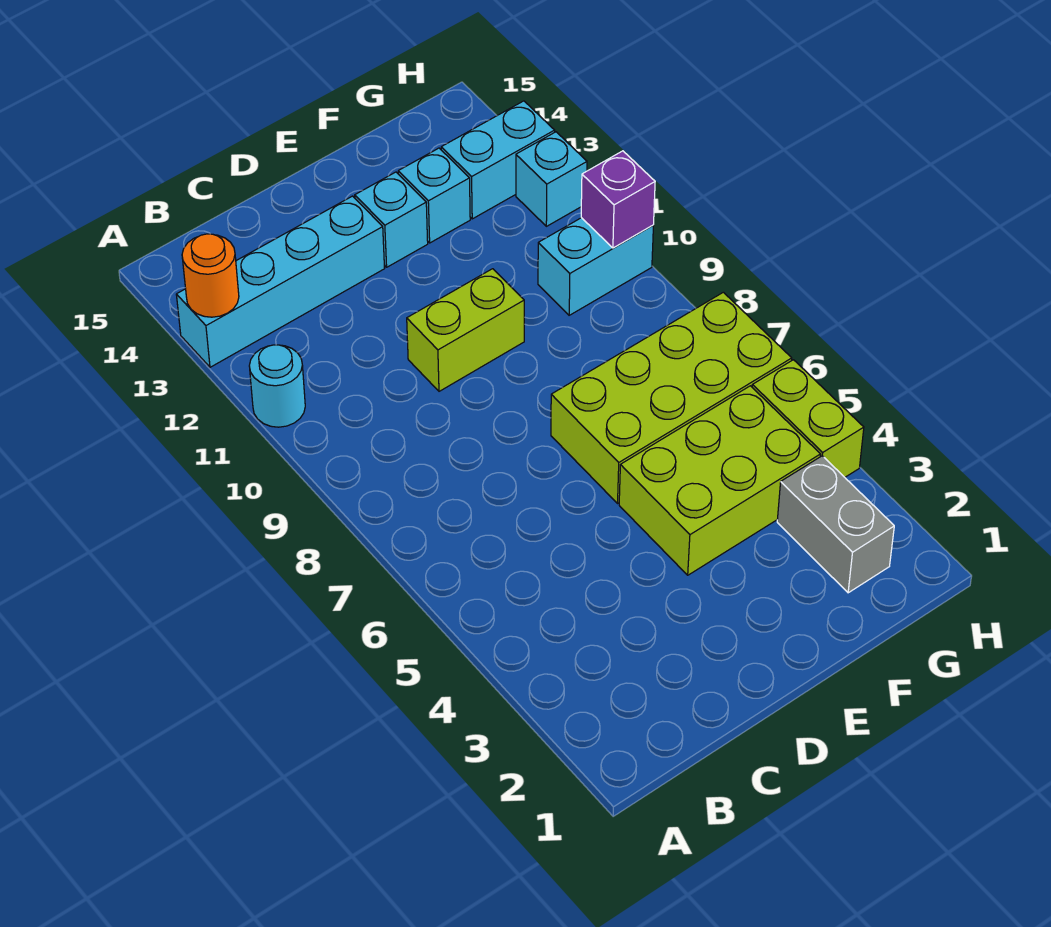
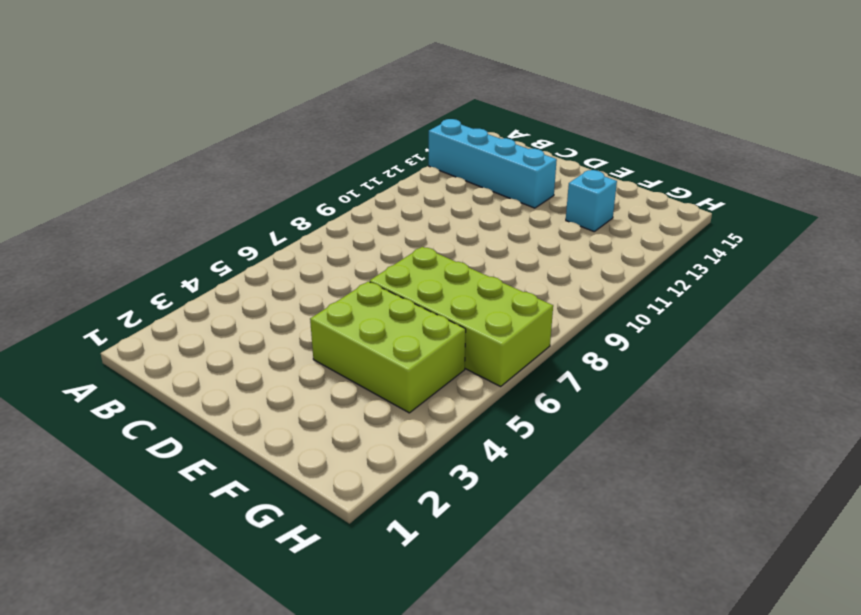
none -> cyan 1x1 round brick [249,345,305,427]
none -> lime 1x2 brick [407,269,524,391]
none -> cyan 1x1 brick [355,172,428,267]

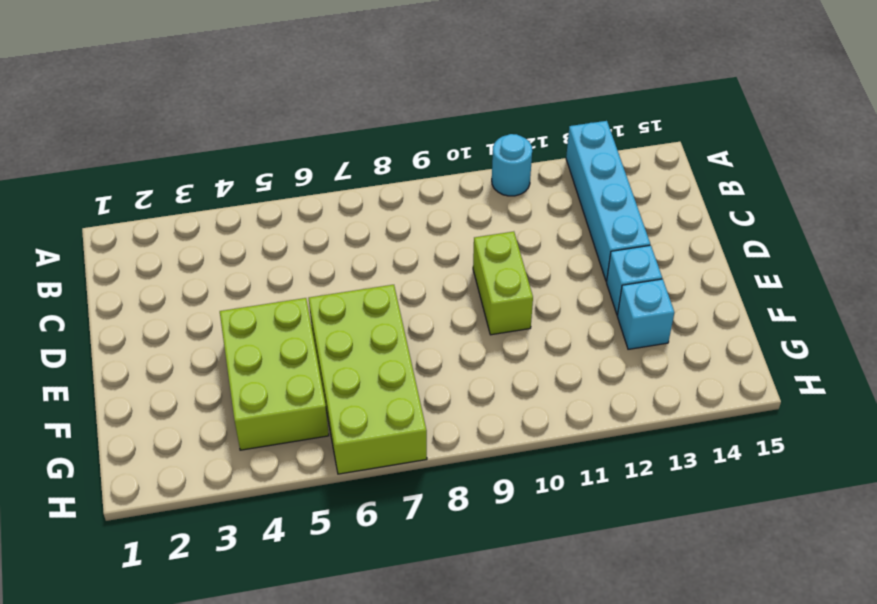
none -> grey 1x2 brick [777,456,894,593]
none -> cyan 1x2 brick [538,218,653,315]
none -> cyan 1x2 brick [441,101,555,219]

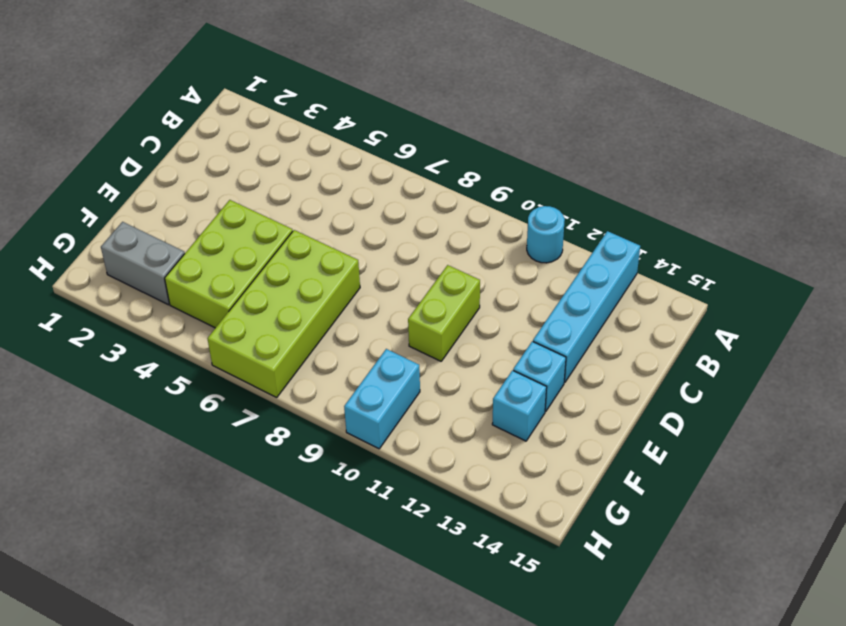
none -> cyan 1x2 brick [441,101,555,219]
none -> lime 1x2 brick [752,360,864,477]
none -> cyan 1x1 brick [516,132,587,226]

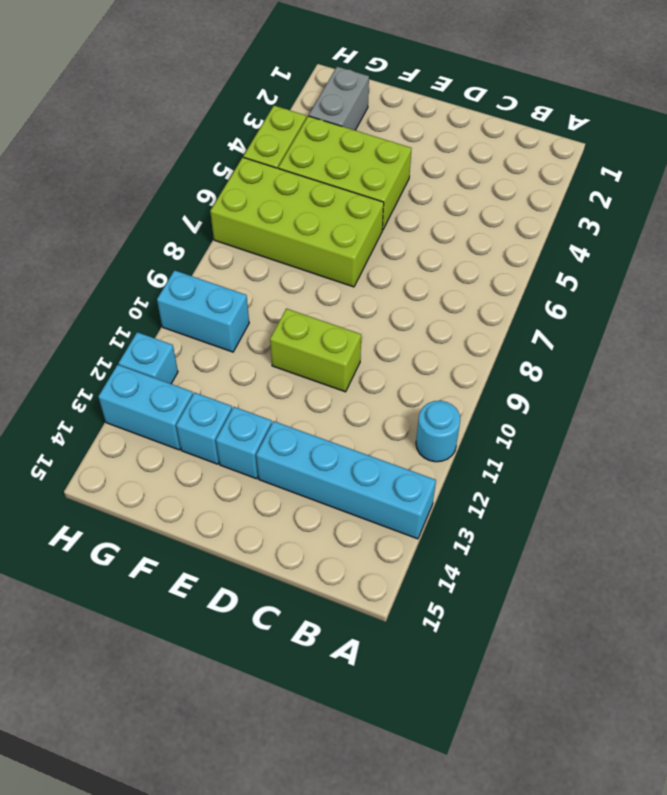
none -> orange 1x1 round brick [182,234,239,317]
none -> purple 1x1 brick [581,151,655,248]

